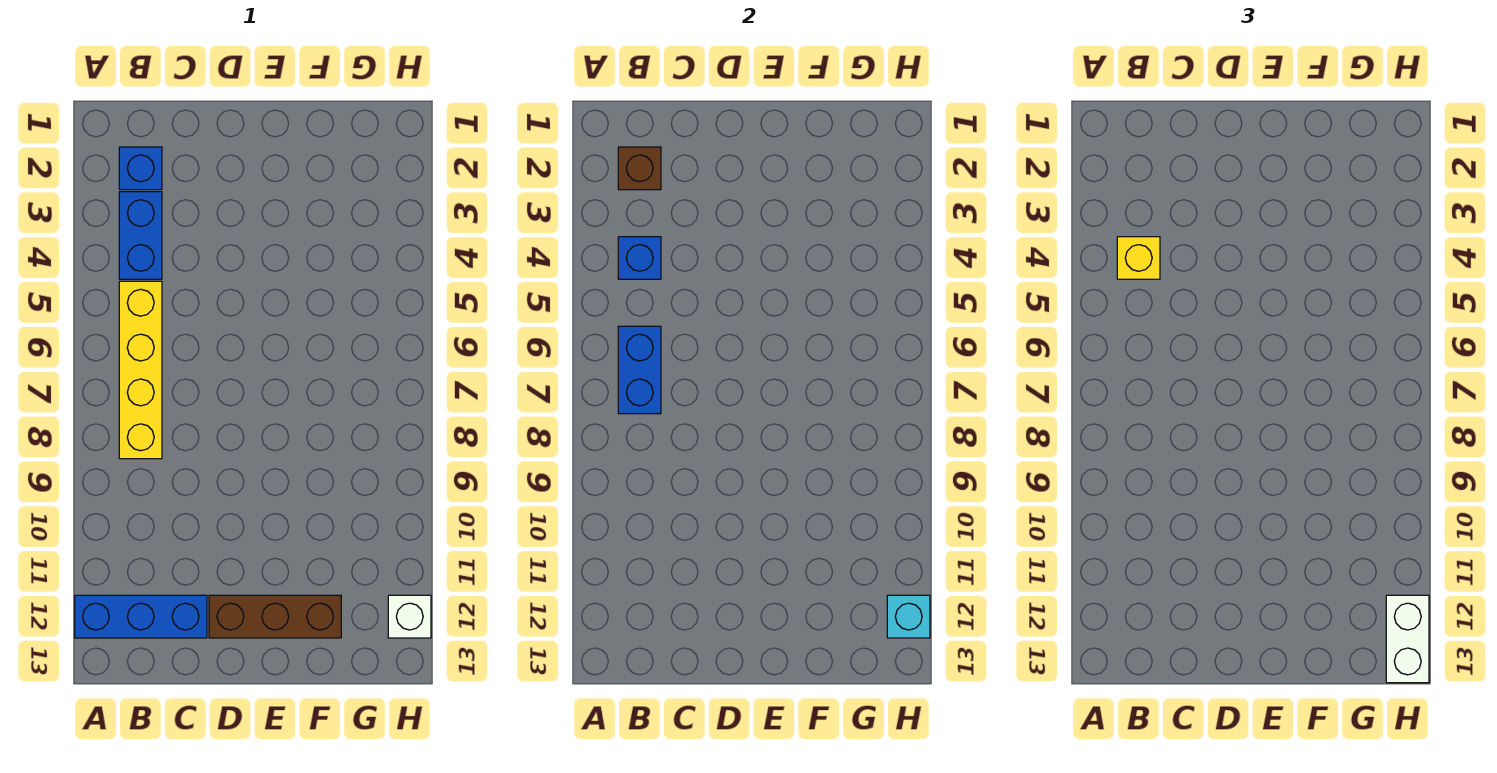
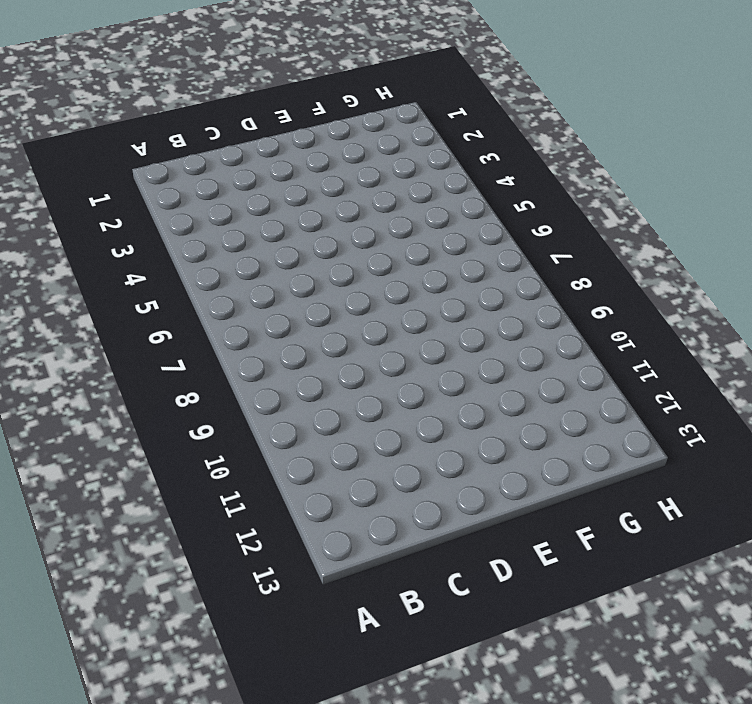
none -> blue 1x3 brick [75,595,207,638]
none -> blue 1x1 brick [119,147,162,190]
none -> blue 1x2 brick [119,192,162,279]

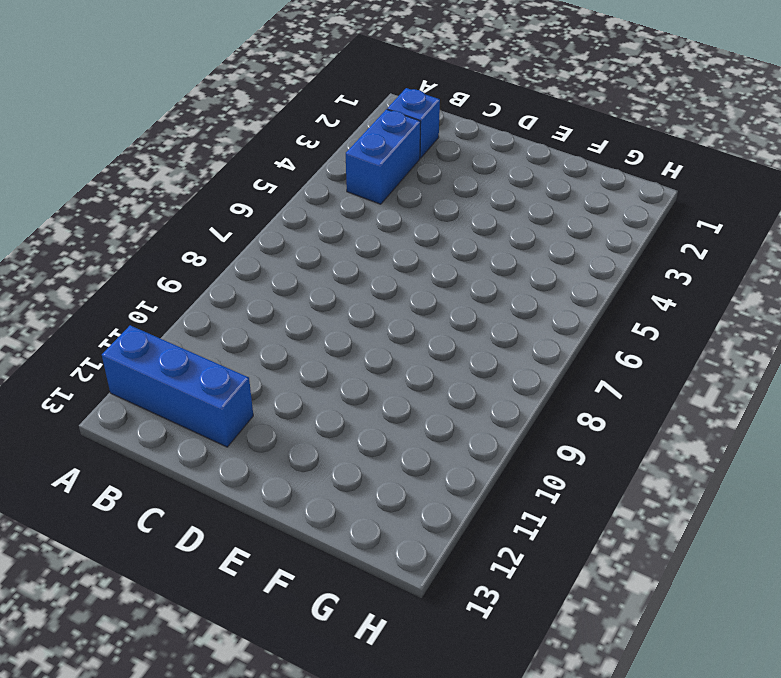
none -> yellow 1x4 brick [119,281,162,459]
none -> brown 1x3 brick [209,595,341,638]
none -> white 1x1 brick [388,595,431,638]

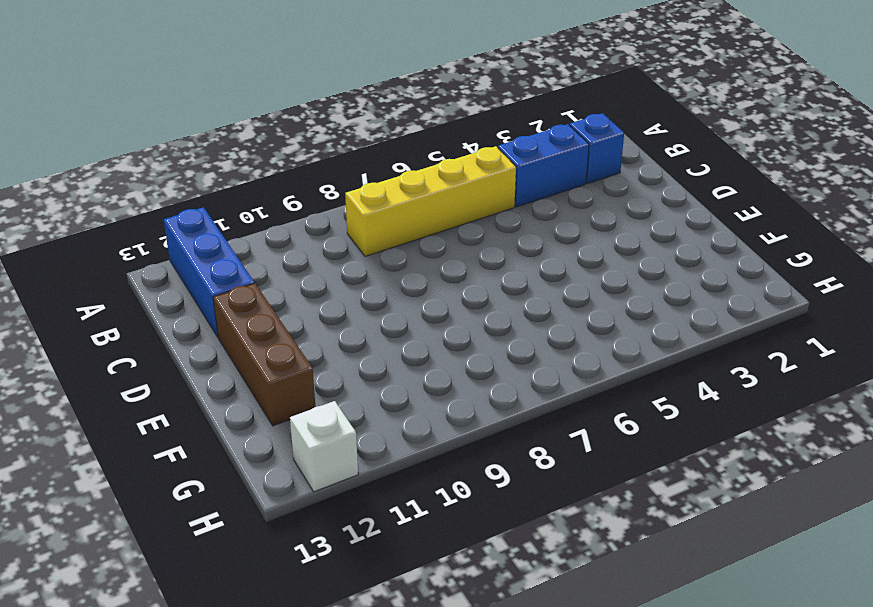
none -> brown 1x1 brick [618,147,661,190]
none -> blue 1x1 brick [618,237,661,279]
none -> blue 1x2 brick [618,326,661,414]

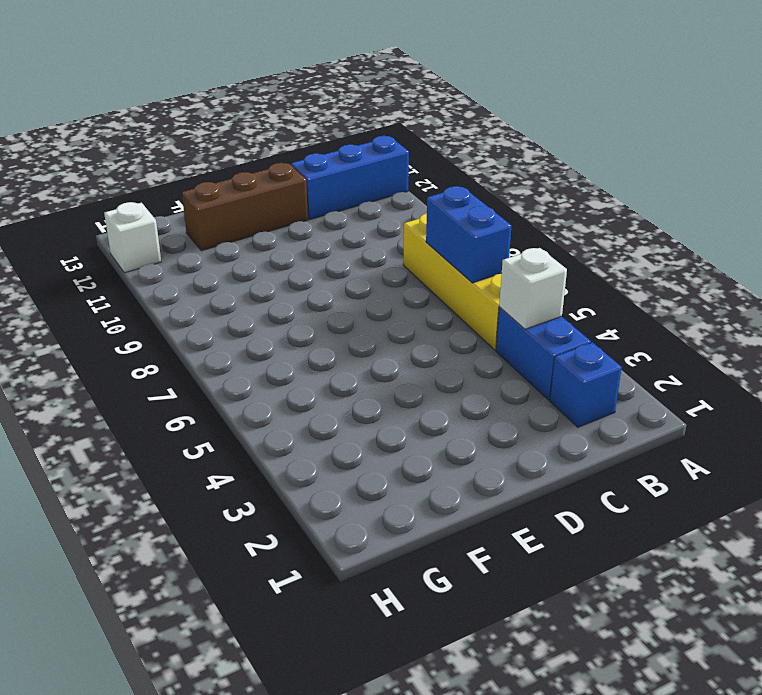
white 1x1 brick [499,248,567,329] -> blue 1x1 brick [618,237,661,279]
none -> brown 1x1 brick [618,147,661,190]
none -> cyan 1x1 brick [887,595,930,638]
none -> yellow 1x1 brick [1117,237,1160,279]

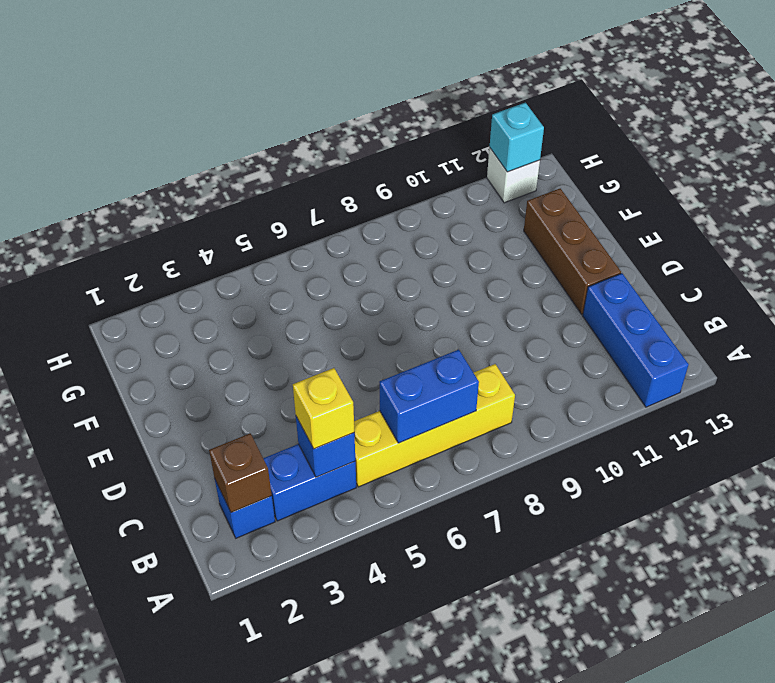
none -> white 1x2 brick [1386,595,1429,683]

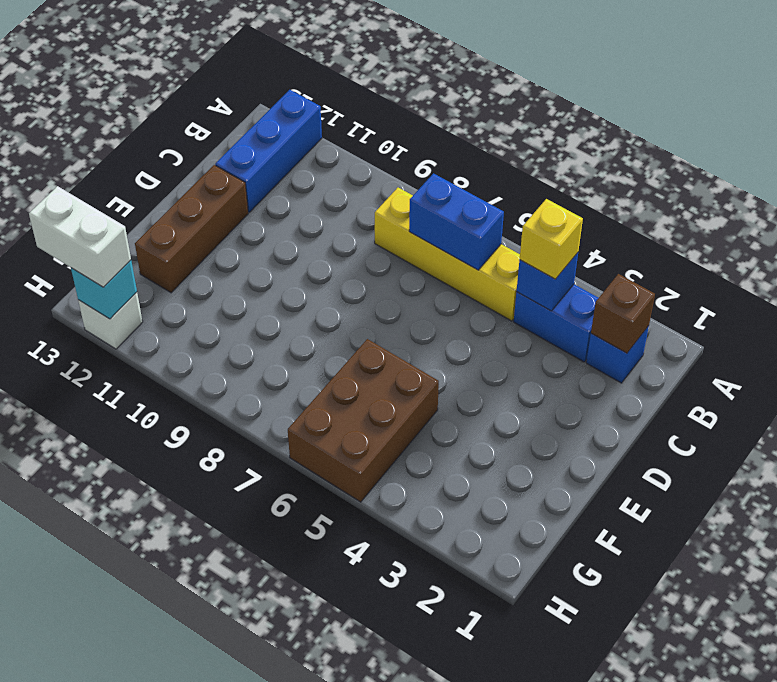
brown 2x3 brick [288,339,439,502] -> none

